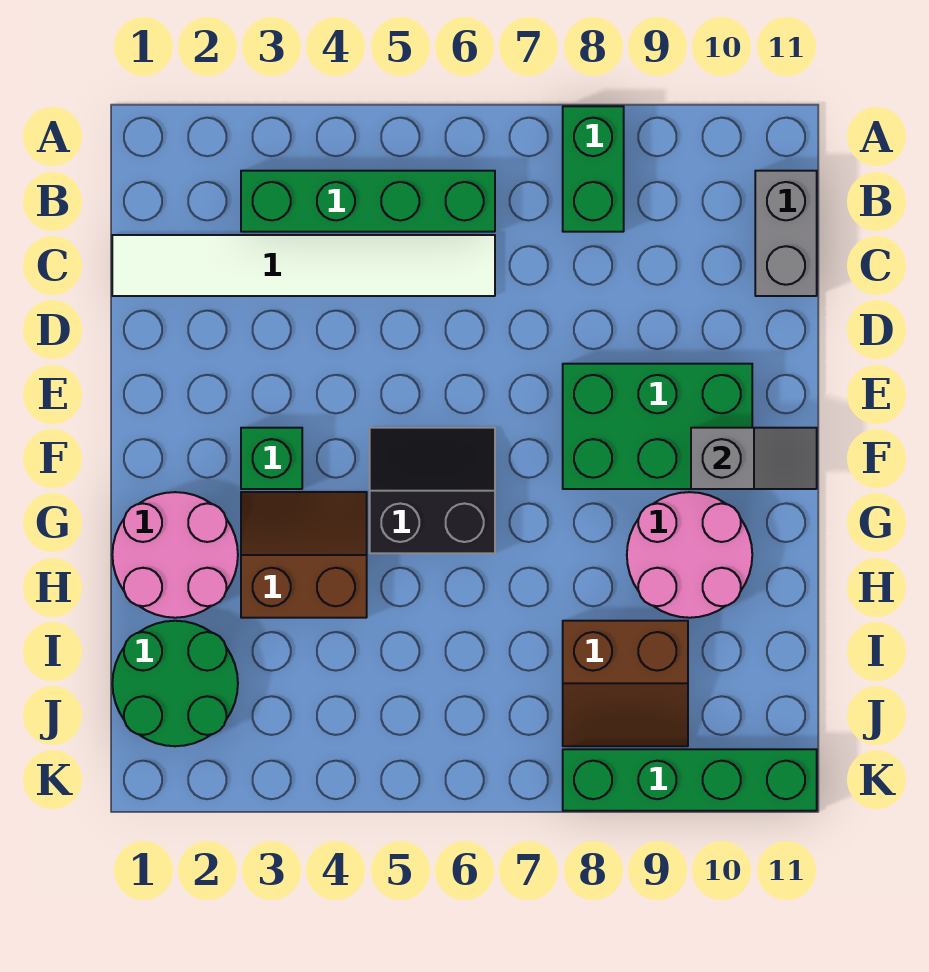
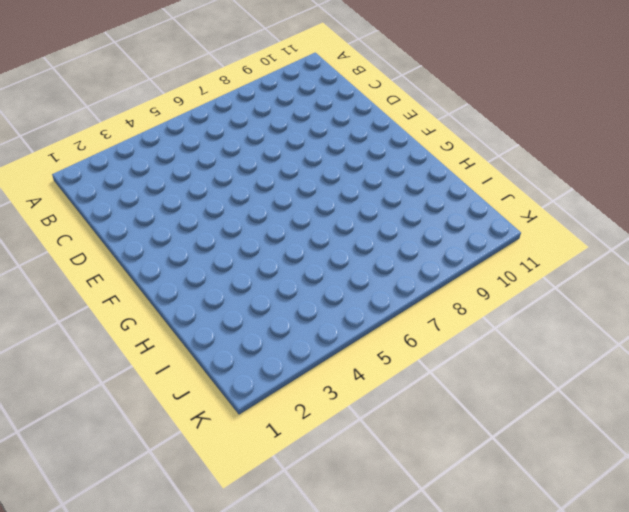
none -> green 1x2 brick [563,106,624,232]
none -> green 1x4 brick [241,171,495,232]
none -> grey 1x2 brick [755,171,817,296]

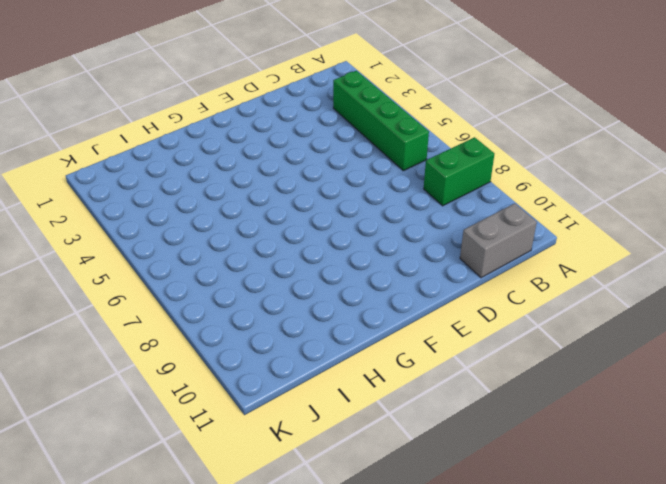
none -> white 1x6 tile [112,235,495,296]
none -> green 2x3 brick [563,364,752,489]
none -> green 1x1 brick [241,428,302,489]

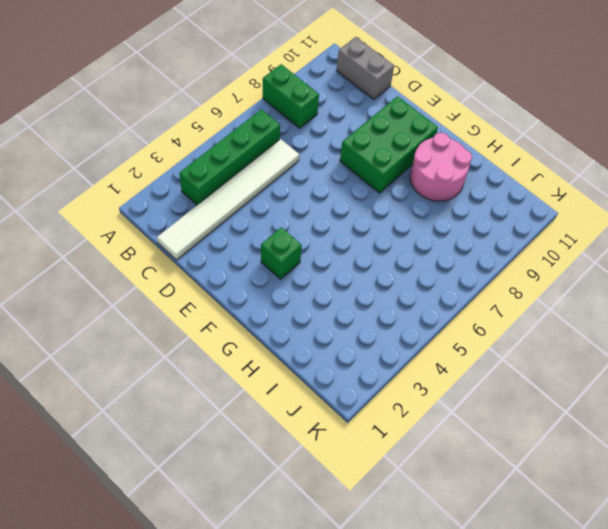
none -> black 2x2 slope [370,428,495,553]
none -> pink 2x2 round brick [112,492,238,618]
none -> brown 2x2 slope [241,492,367,618]

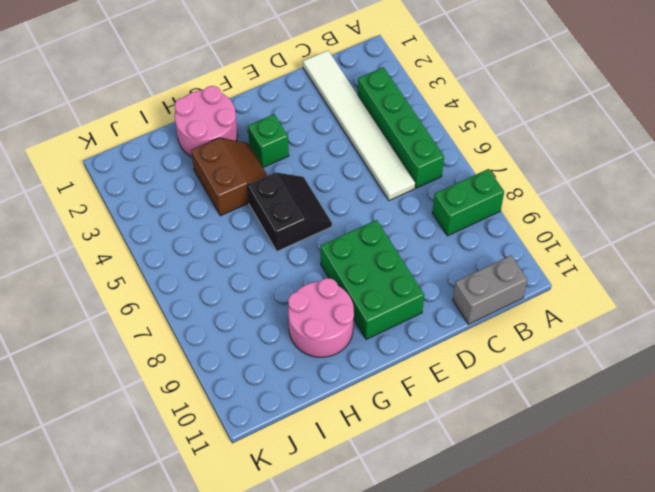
none -> green 2x2 round brick [112,621,238,746]
none -> brown 2x2 slope [563,621,688,746]
none -> green 1x4 brick [563,749,817,811]

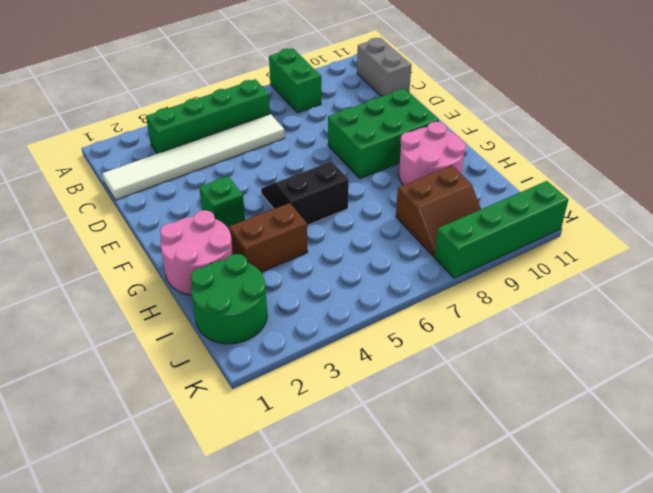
none -> grey 1x2 slope [691,428,817,489]

